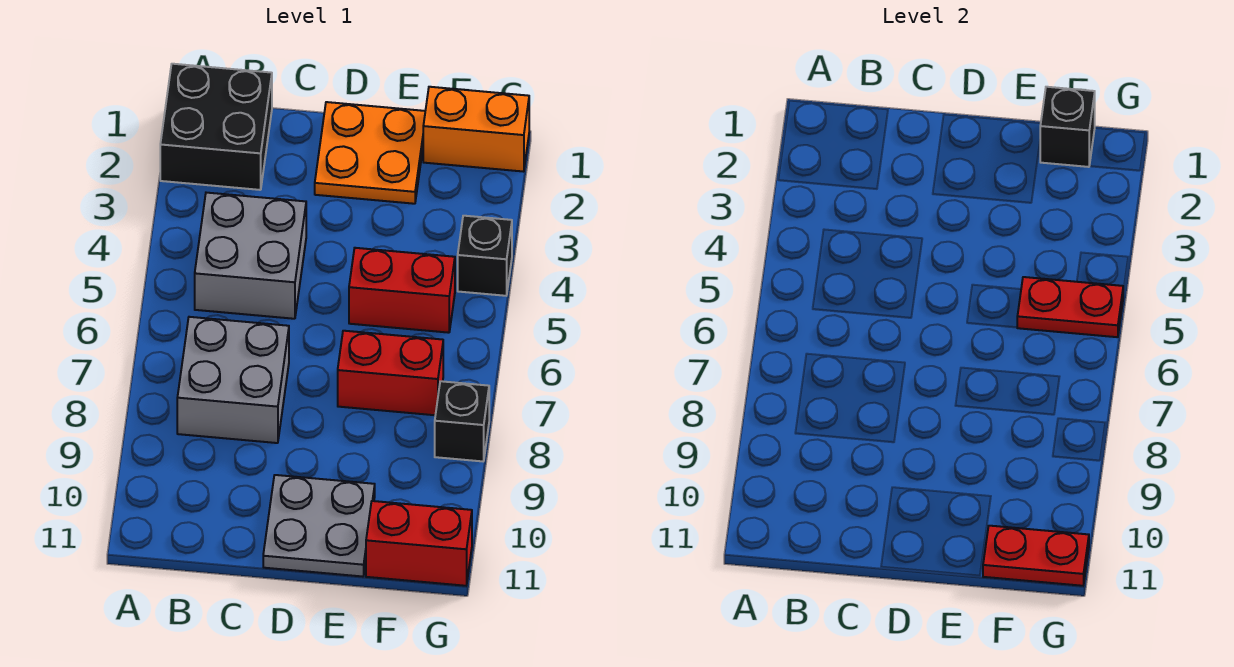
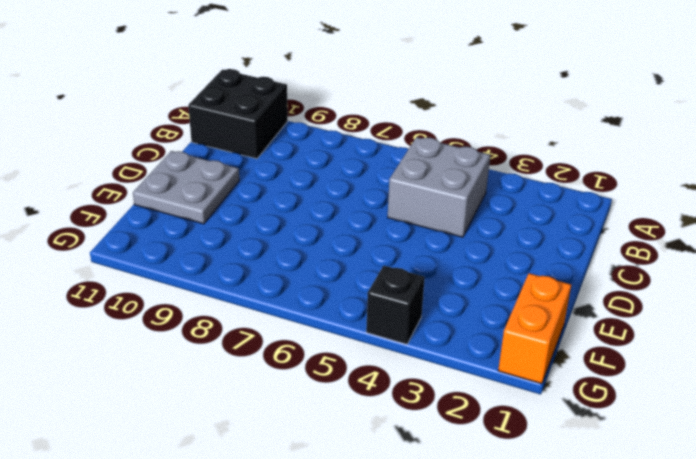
black 2x2 brick [188,69,288,159] -> black 2x2 brick moved to [160,64,272,190]
none -> grey 2x2 brick [177,317,289,443]
none -> orange 2x2 plate [315,102,425,204]
none -> red 1x2 brick [349,248,455,333]

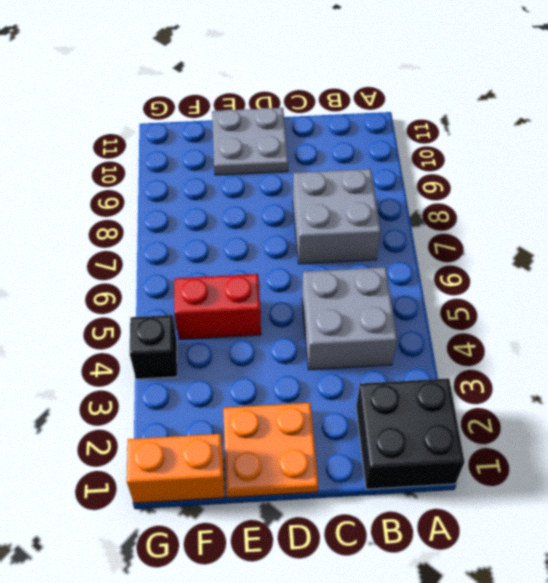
none -> red 1x2 brick [338,331,443,415]
none -> red 1x2 brick [366,501,472,586]
none -> black 1x1 brick [435,381,489,461]

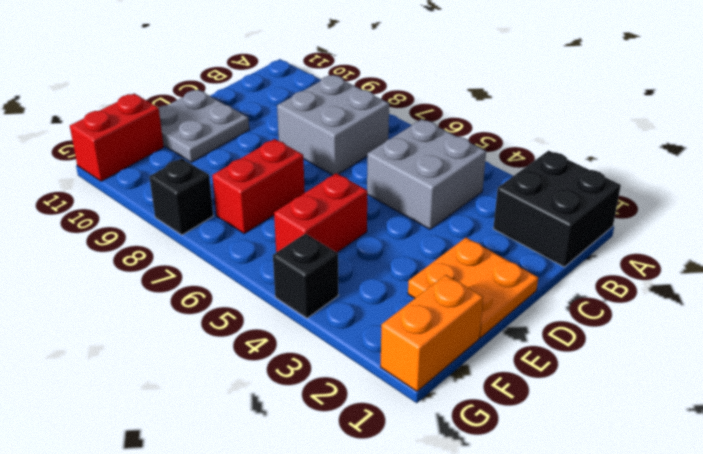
none -> black 1x1 brick [1040,87,1095,167]
none -> red 1x2 plate [1017,277,1123,337]
none -> red 1x2 plate [983,526,1089,586]

